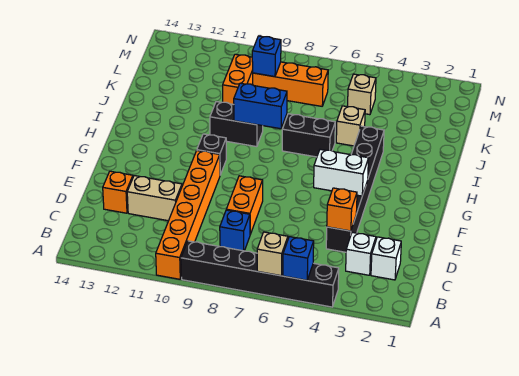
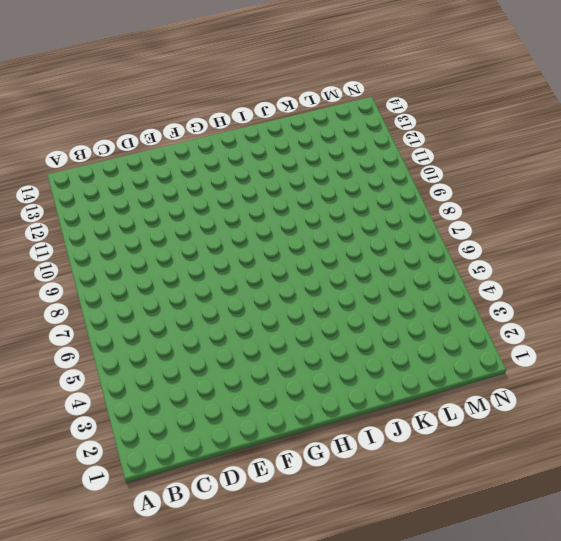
none -> black 1x6 brick [181,241,339,307]
none -> orange 1x6 brick [156,151,220,279]
none -> white 1x1 brick [371,237,401,280]

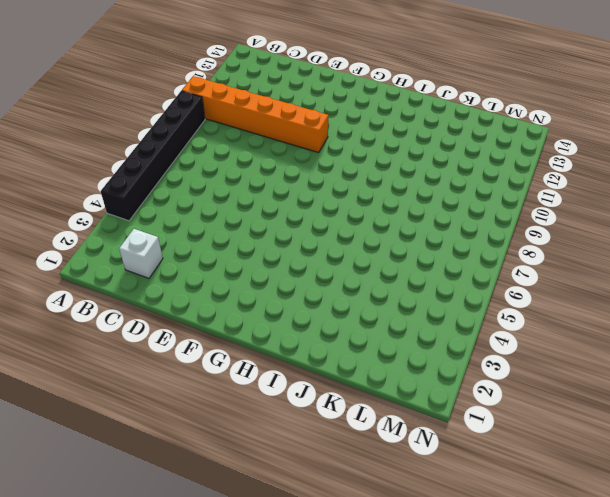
none -> white 1x1 brick [346,232,376,275]
none -> blue 1x1 brick [220,210,250,251]
none -> black 1x6 brick [326,126,384,252]

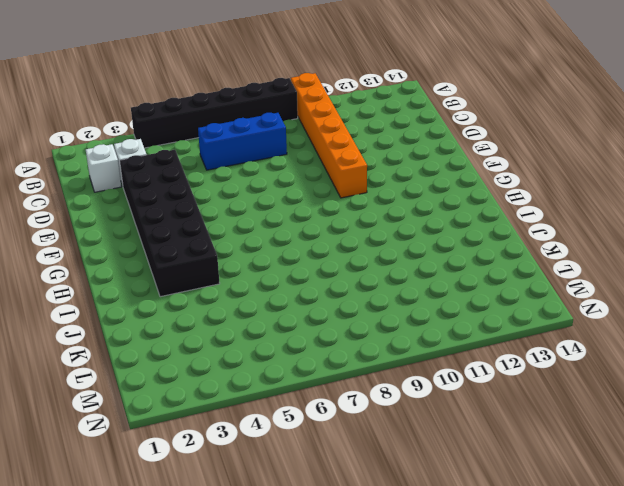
blue 1x3 brick [198,113,287,170] -> blue 1x1 brick [220,210,250,251]
black 2x6 brick [120,150,220,297] -> black 1x6 brick [326,126,384,252]
none -> orange 1x2 brick [226,176,263,234]
none -> tan 1x2 brick [127,176,182,221]
none -> orange 1x1 brick [103,171,133,213]

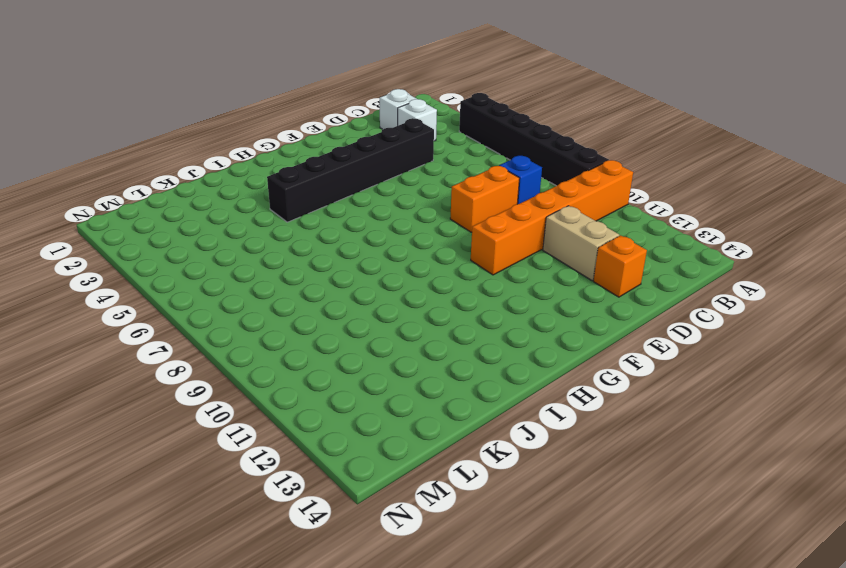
none -> black 1x1 brick [197,134,226,175]
none -> black 1x2 brick [282,114,335,157]
none -> black 1x2 brick [210,102,263,147]

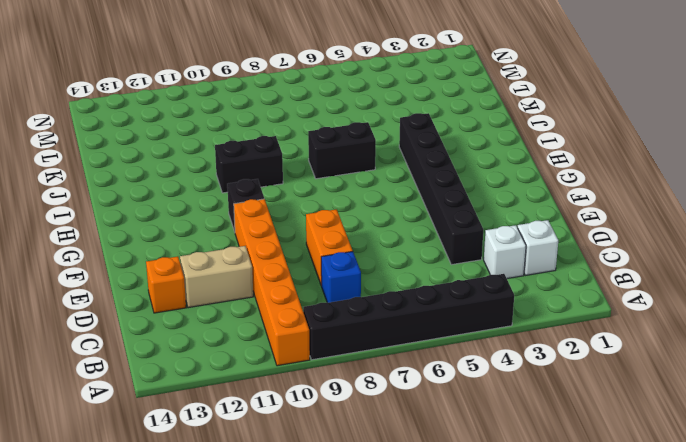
none -> tan 1x1 brick [336,106,365,146]
none -> orange 1x2 brick [223,54,253,104]
none -> tan 1x1 brick [348,74,376,115]

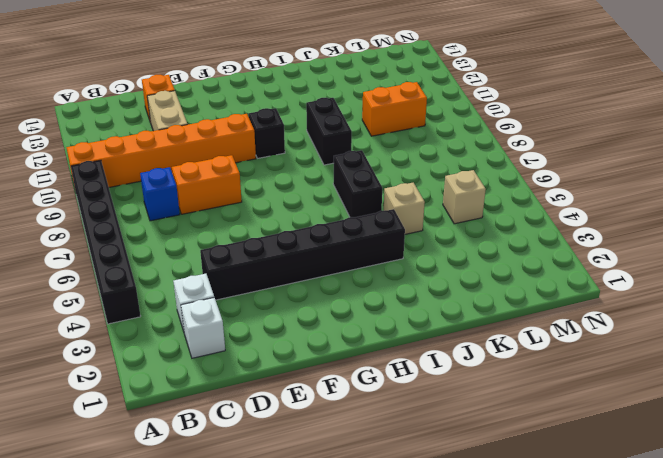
none -> orange 1x3 brick [253,62,328,106]
none -> blue 1x1 brick [283,237,314,280]
none -> tan 1x1 brick [257,232,288,276]

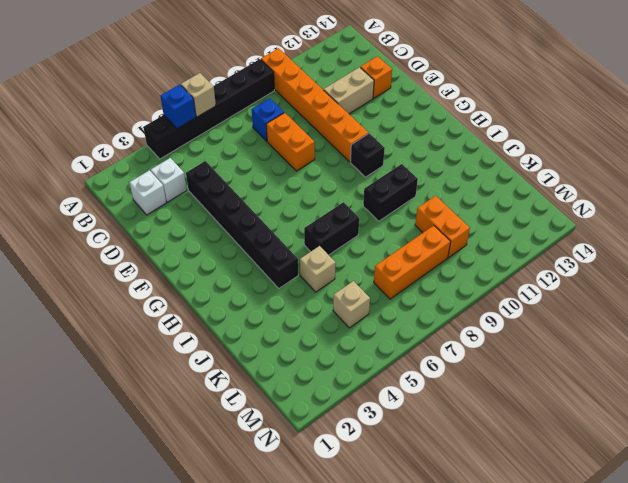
none -> orange 1x1 brick [327,188,357,231]
none -> white 1x2 brick [314,149,368,196]
none -> blue 1x2 brick [234,83,287,129]

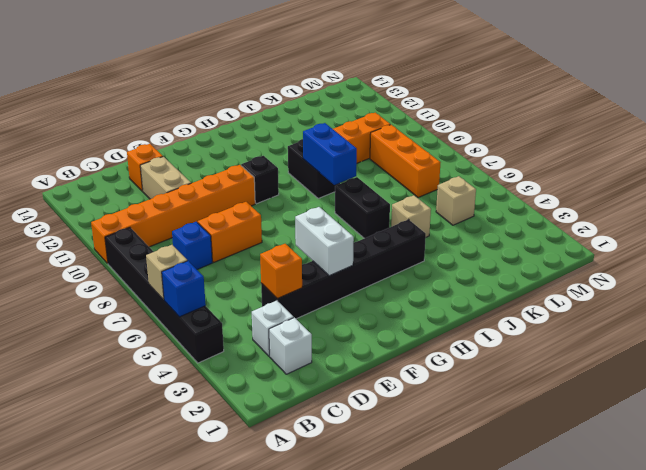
none -> blue 1x1 brick [252,36,281,77]

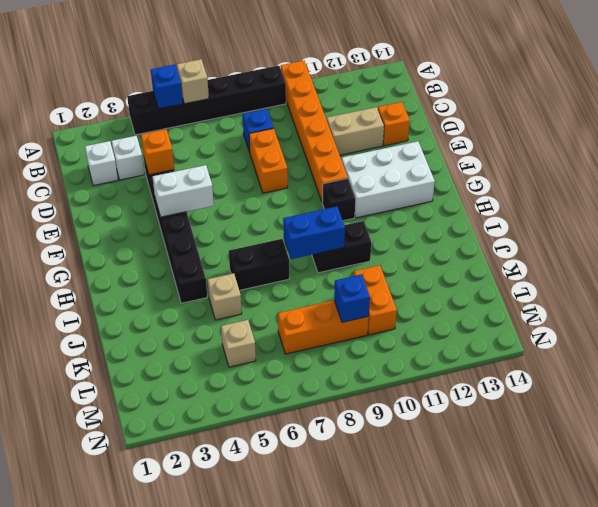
white 2x3 brick [342,141,435,218] -> none

